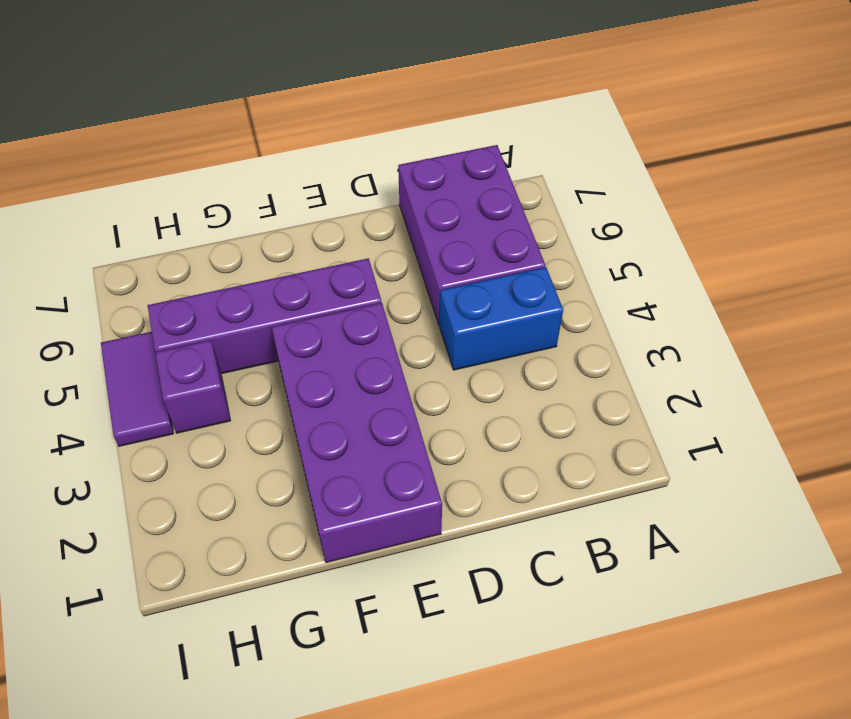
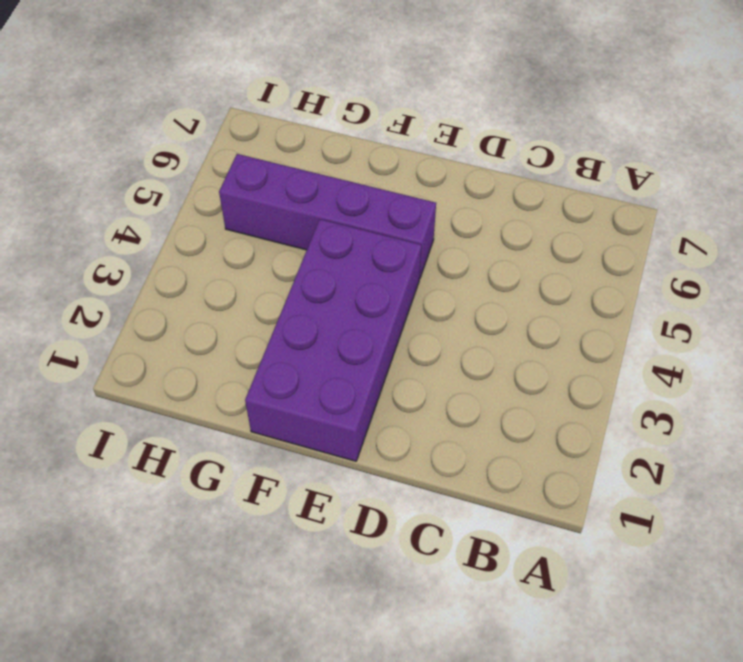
none -> blue 1x2 brick [440,267,563,370]
none -> purple 2x3 brick [398,145,545,325]

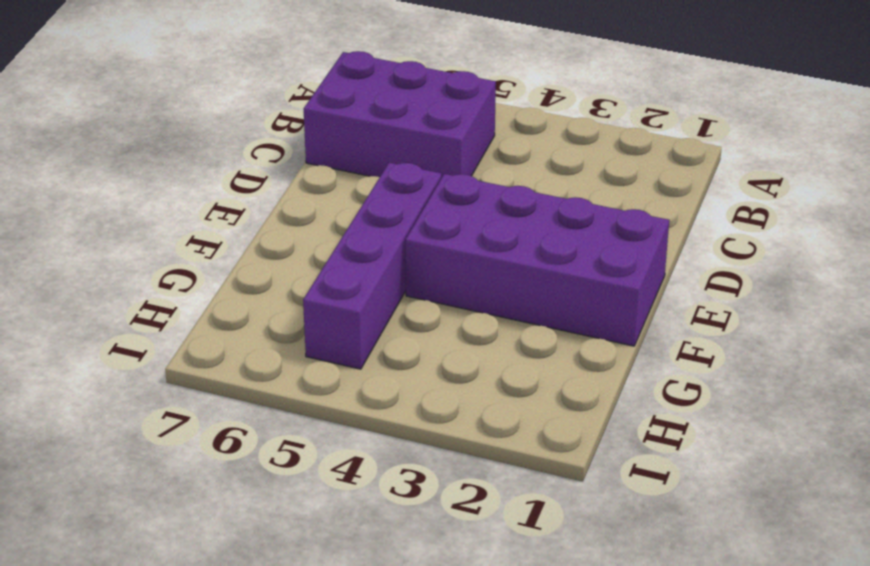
none -> blue 1x2 brick [440,267,563,370]
none -> purple 1x1 brick [155,340,230,433]

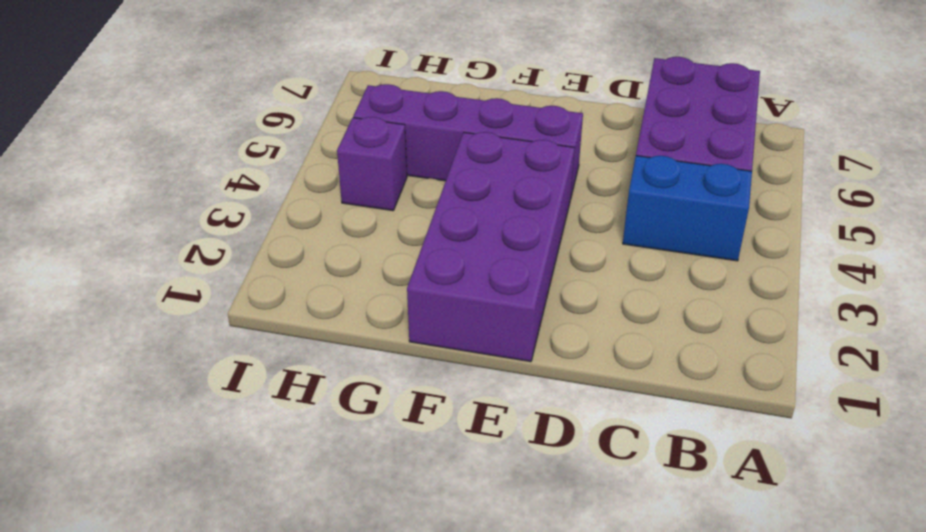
none -> purple 1x2 tile [101,332,174,446]

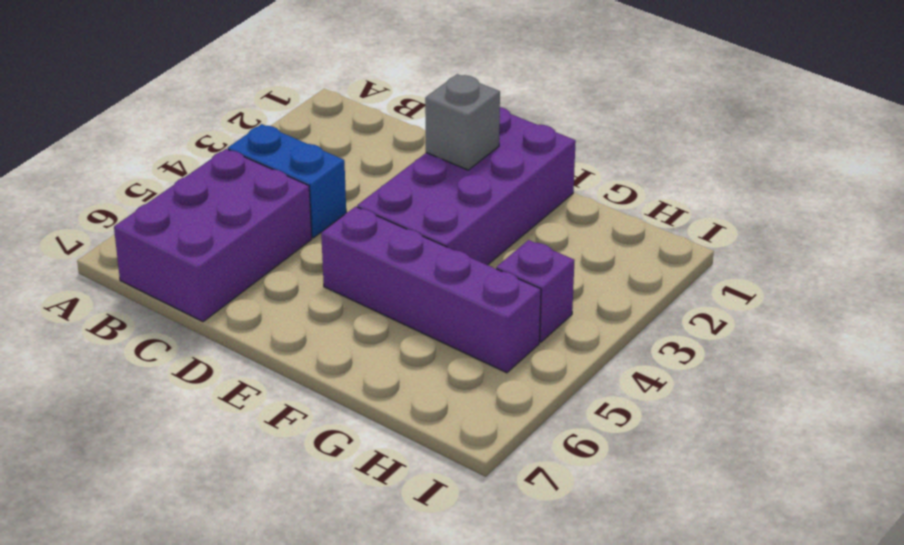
grey 1x1 brick [425,74,500,170] -> none
none -> purple 1x2 tile [101,332,174,446]

